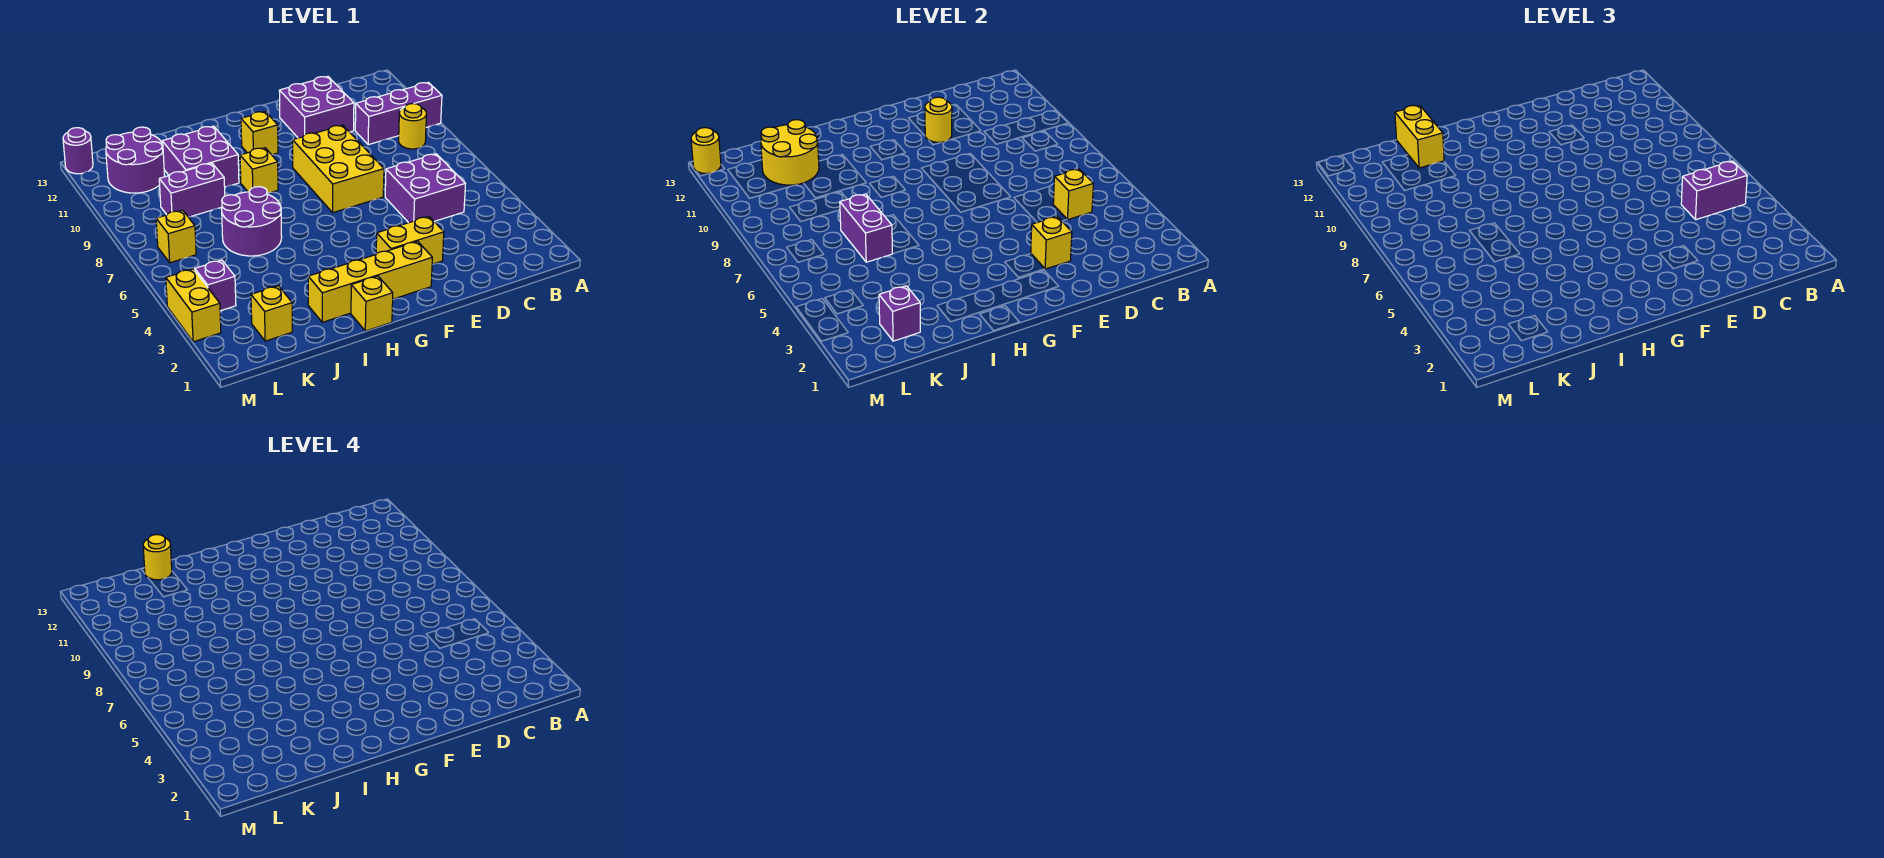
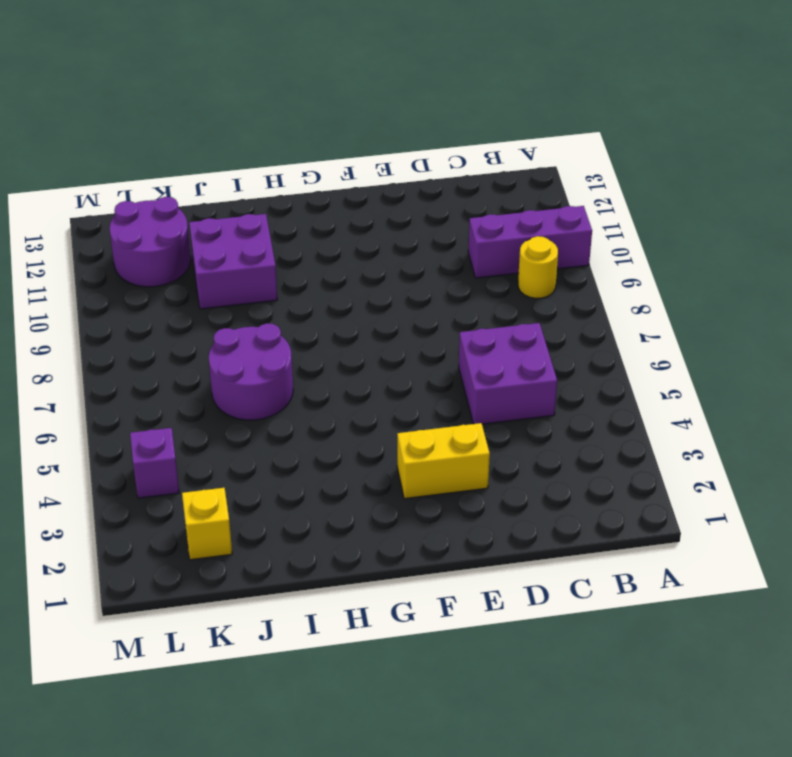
none -> purple 2x2 brick [279,77,354,138]
none -> yellow 2x3 brick [293,125,384,213]
none -> yellow 1x4 brick [308,241,432,322]

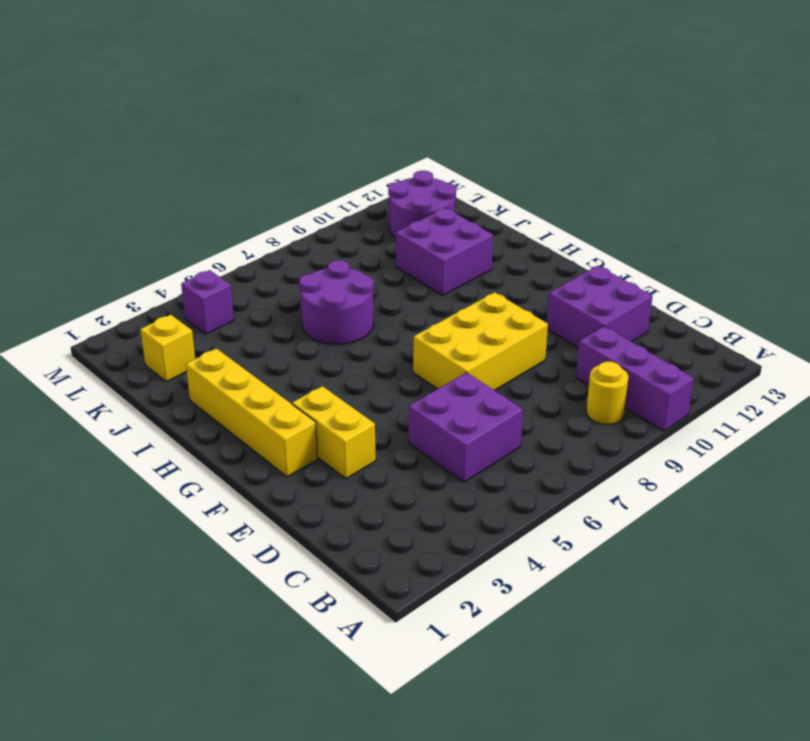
none -> yellow 1x1 brick [241,111,278,155]
none -> yellow 1x1 brick [351,276,393,331]
none -> yellow 1x1 brick [240,148,278,193]

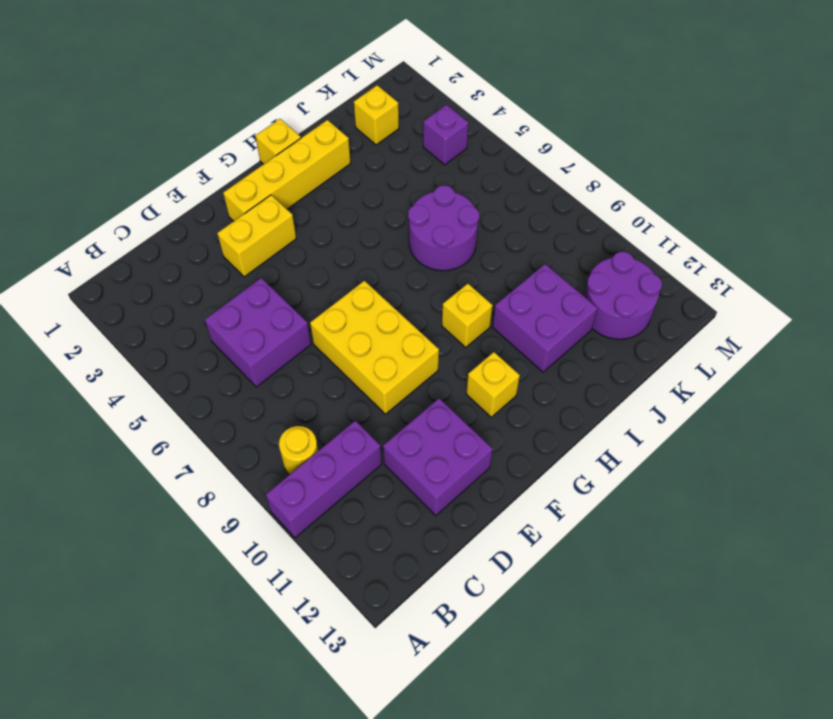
none -> purple 1x2 brick [159,163,225,217]
none -> yellow 1x1 brick [156,210,196,263]
none -> yellow 1x2 brick [166,269,221,342]

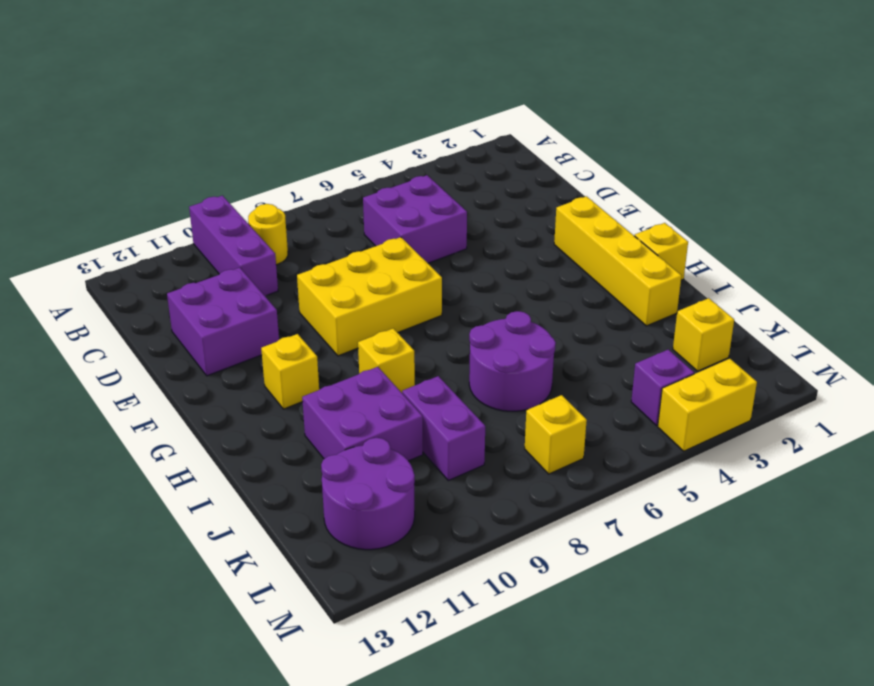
none -> yellow 1x2 brick [376,217,444,264]
none -> purple 1x1 round brick [63,128,93,174]
none -> yellow 1x1 brick [1053,169,1094,220]

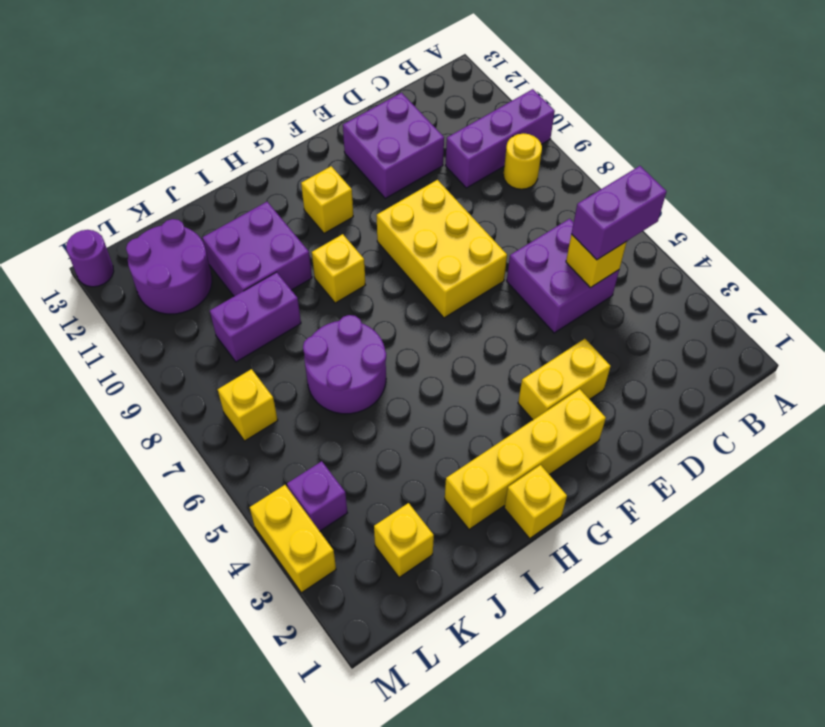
none -> yellow 1x1 brick [1031,217,1072,269]
none -> yellow 1x1 round brick [925,97,952,142]
none -> purple 1x2 brick [840,194,892,262]

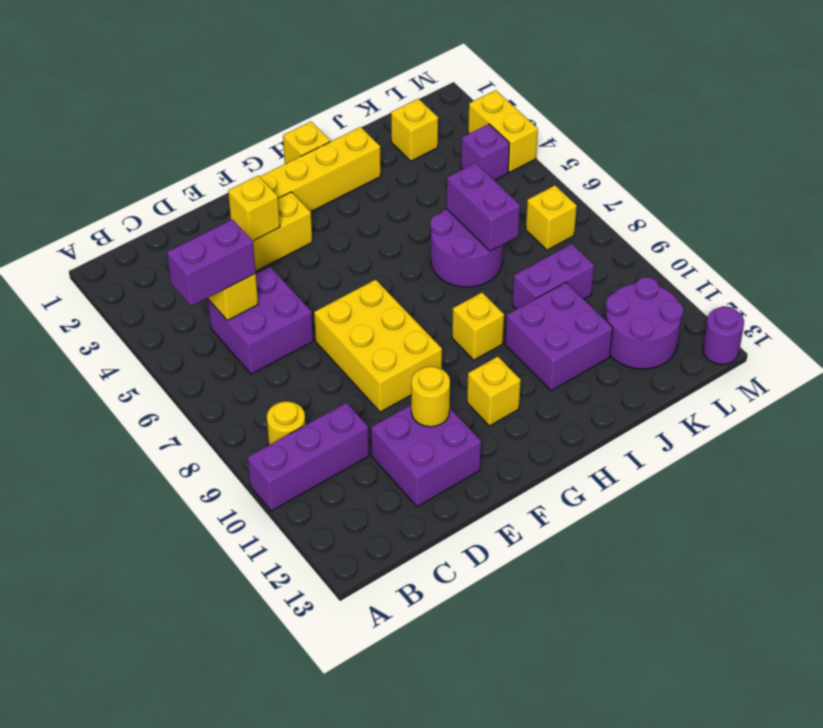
none -> yellow 2x2 round brick [761,120,819,185]
none -> purple 1x1 brick [879,286,920,341]
none -> yellow 1x1 round brick [691,128,721,174]

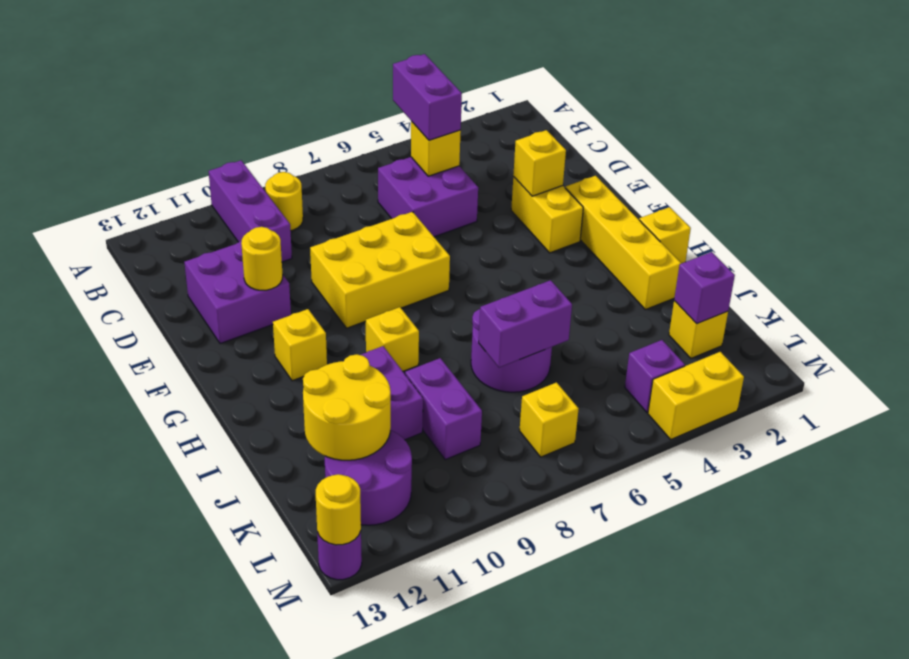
none -> yellow 1x2 brick [1395,105,1444,168]
none -> yellow 1x1 round brick [143,535,172,580]

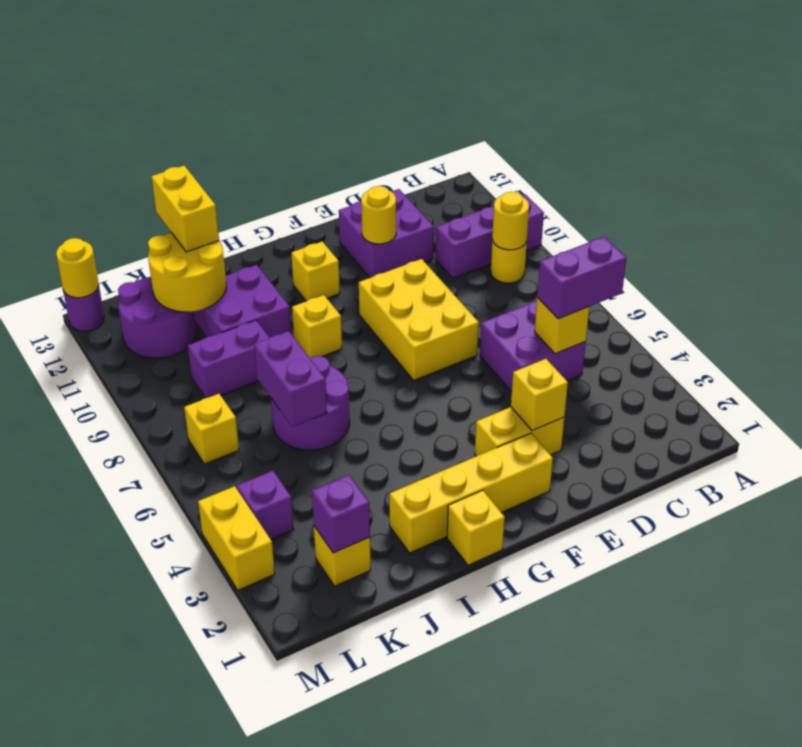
yellow 1x1 round brick [492,192,529,250] -> yellow 1x1 round brick moved to [143,535,172,580]

